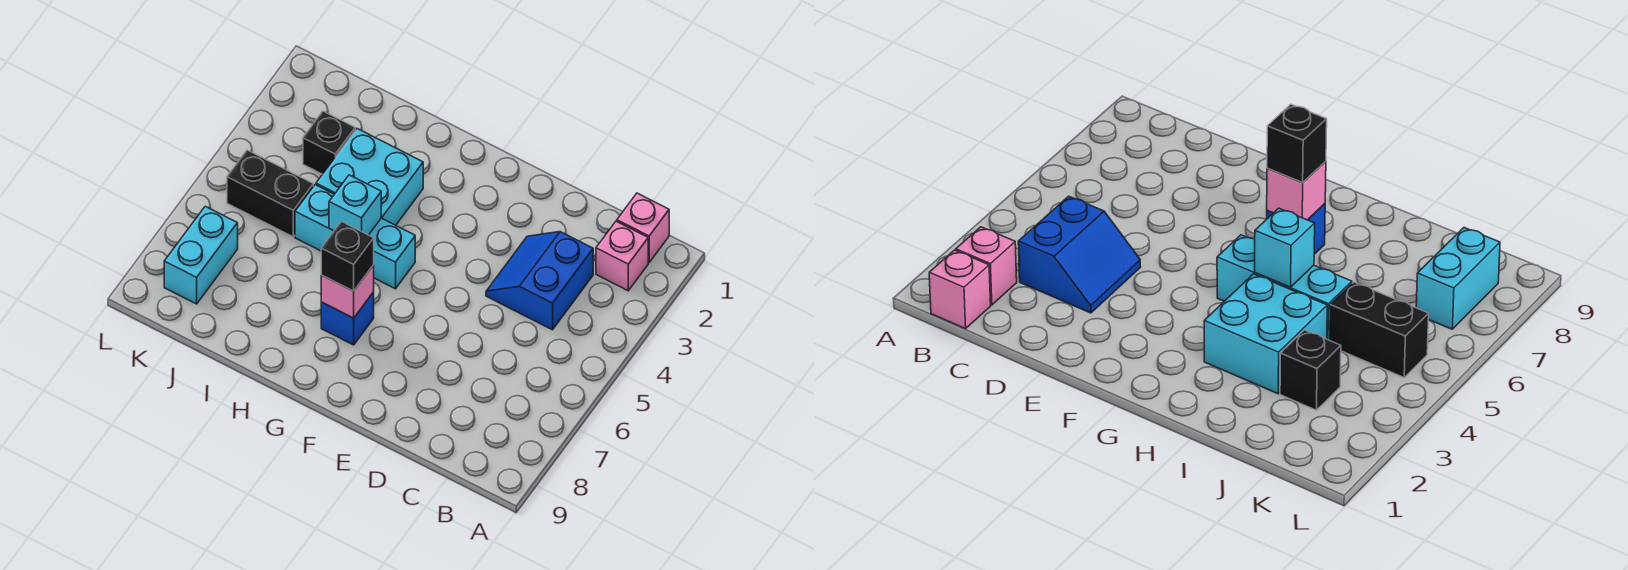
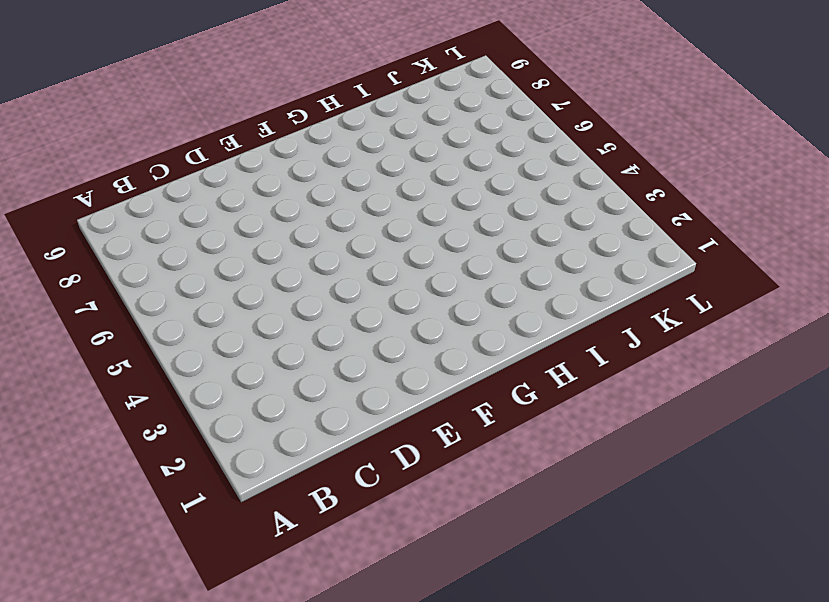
none -> pink 1x1 brick [617,193,669,262]
none -> pink 1x1 brick [596,221,648,291]
none -> blue 2x2 slope [486,232,593,330]

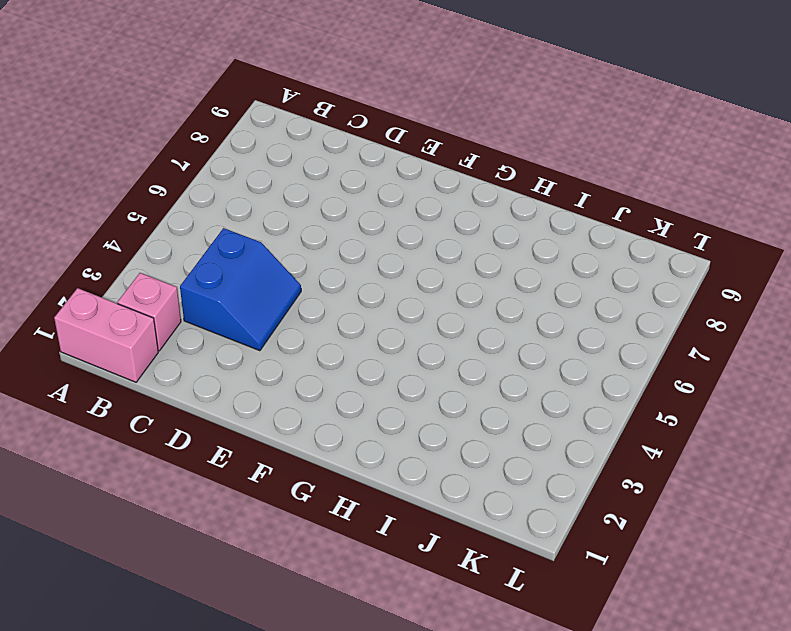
pink 1x2 brick [54,288,158,382] -> pink 1x1 brick [617,193,669,262]
none -> cyan 1x3 brick [295,185,415,289]
none -> blue 1x1 brick [321,292,374,345]
none -> cyan 2x2 brick [316,129,423,225]

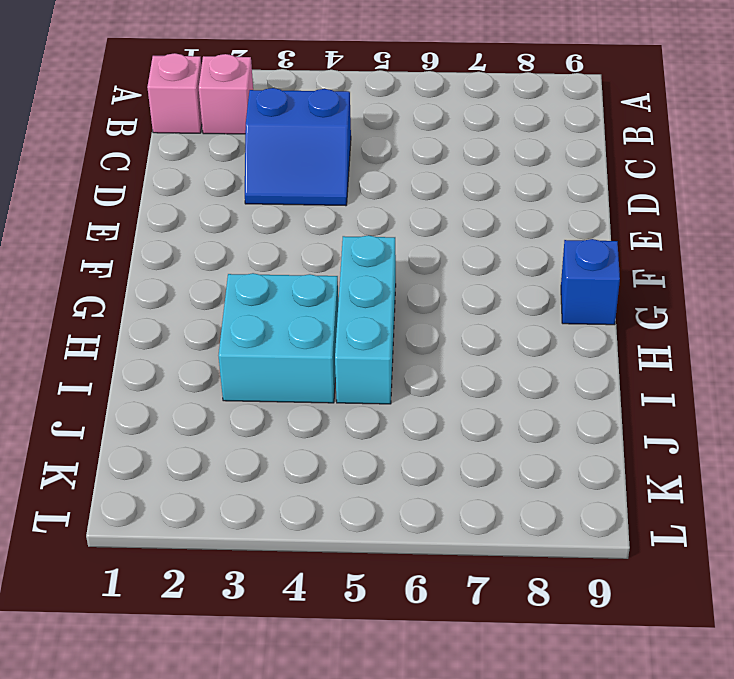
blue 1x1 brick [561,239,620,325] -> blue 1x1 brick moved to [321,292,374,345]
none -> black 1x1 brick [303,111,355,174]
none -> black 1x2 brick [227,150,313,237]
none -> cyan 1x2 brick [164,206,238,304]

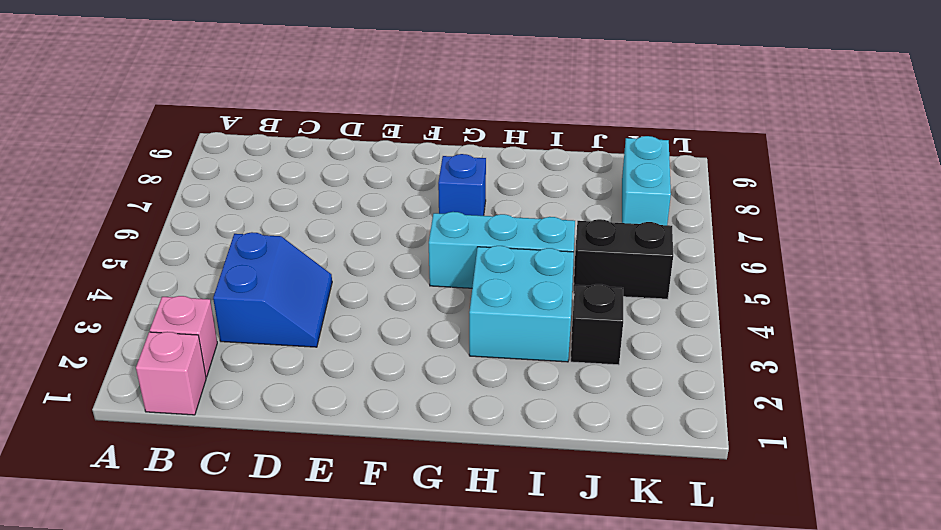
none -> pink 1x1 brick [321,265,374,318]
none -> cyan 1x1 brick [329,175,381,235]
none -> black 1x1 brick [321,221,374,291]

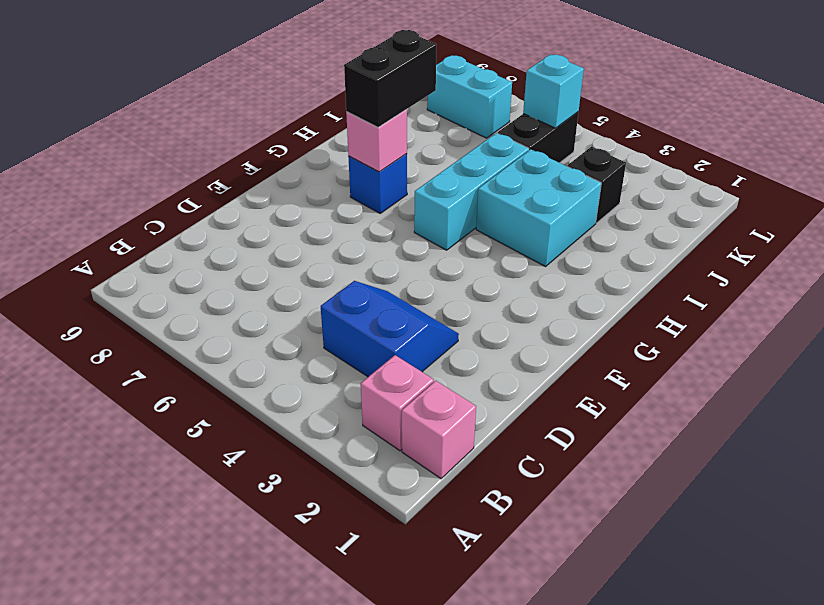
black 1x2 brick [344,30,437,127] -> black 1x1 brick [321,221,374,291]
cyan 1x1 brick [523,54,584,128] -> cyan 1x1 brick moved to [329,175,381,235]

